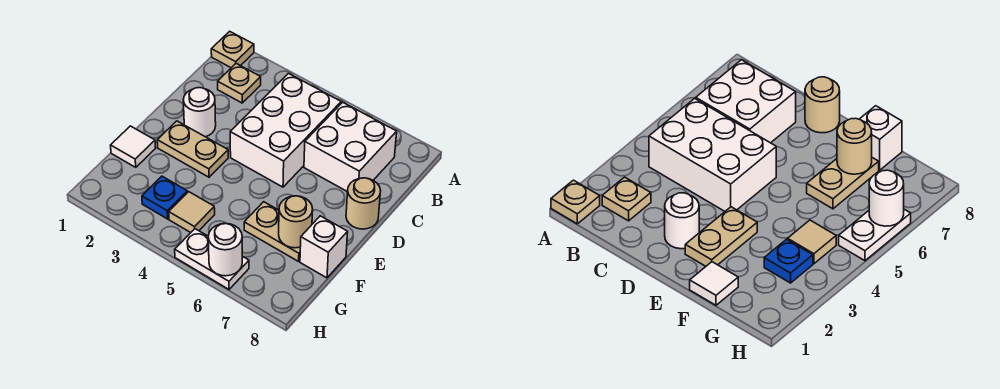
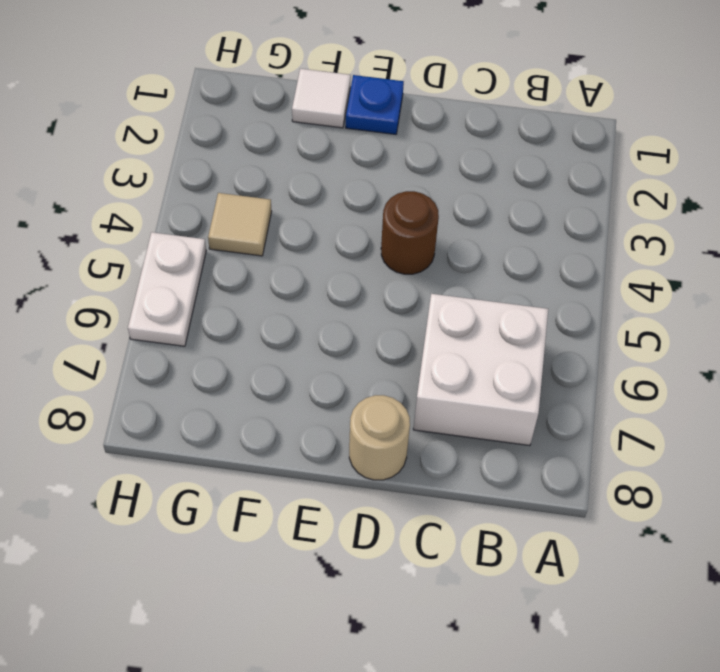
brown 1x1 round brick [381,191,439,274] -> white 2x3 brick [230,74,341,187]
blue 1x1 plate [346,75,404,134] -> blue 1x1 plate moved to [142,176,187,219]
none -> tan 1x1 plate [211,31,254,68]
none -> tan 1x1 plate [218,64,261,103]
none -> white 1x1 round brick [183,88,216,137]

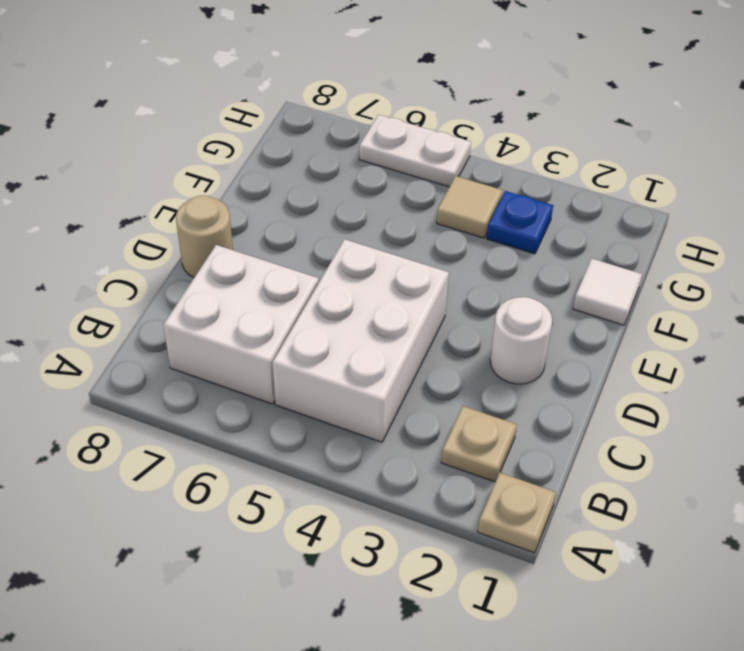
none -> tan 1x2 plate [157,121,228,177]
none -> tan 1x2 plate [244,202,300,261]
none -> white 1x1 brick [300,216,348,278]

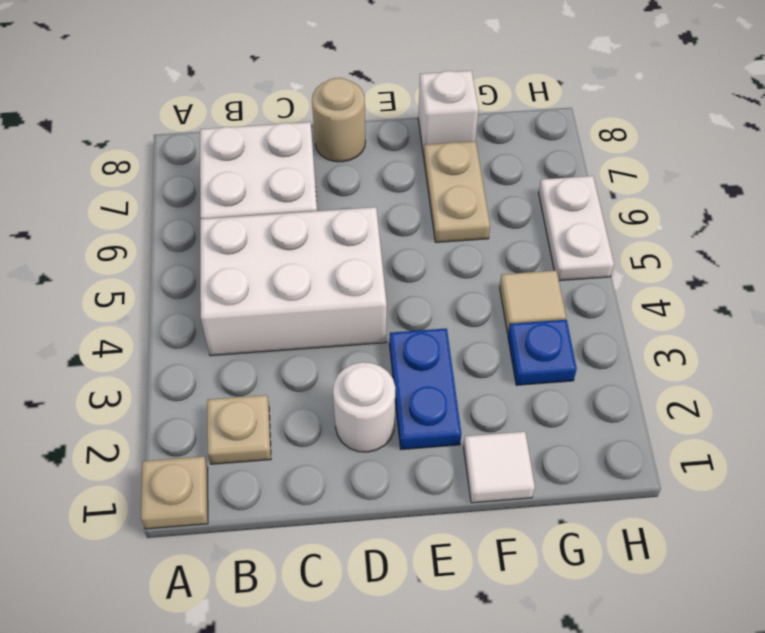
blue 1x2 plate [389,328,461,449] -> tan 1x2 plate [157,121,228,177]
none -> tan 1x1 round brick [279,196,313,248]
none -> white 1x1 round brick [208,223,242,276]

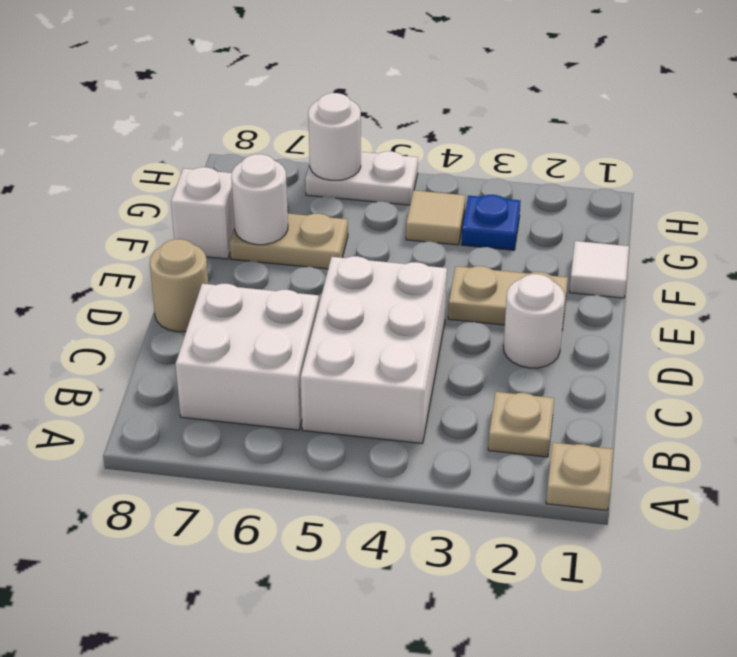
white 1x1 round brick [231,154,288,245] -> tan 1x1 round brick [279,196,313,248]

